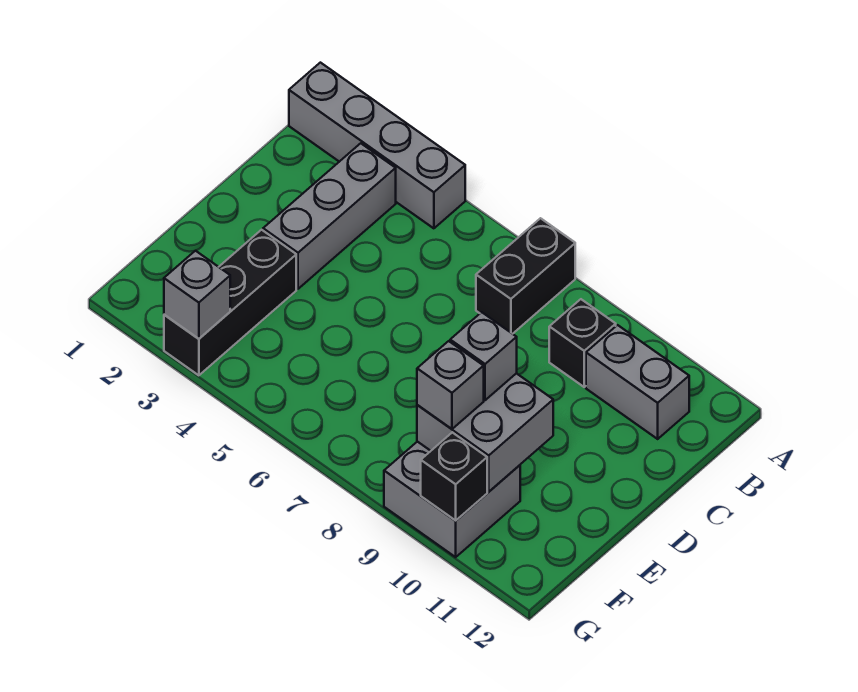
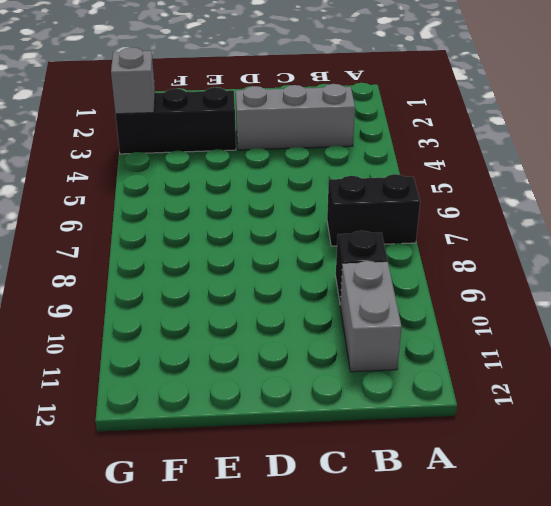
none -> grey 1x4 brick [289,63,465,228]
none -> grey 2x2 brick [384,442,520,557]
none -> grey 2x2 brick [417,373,553,492]

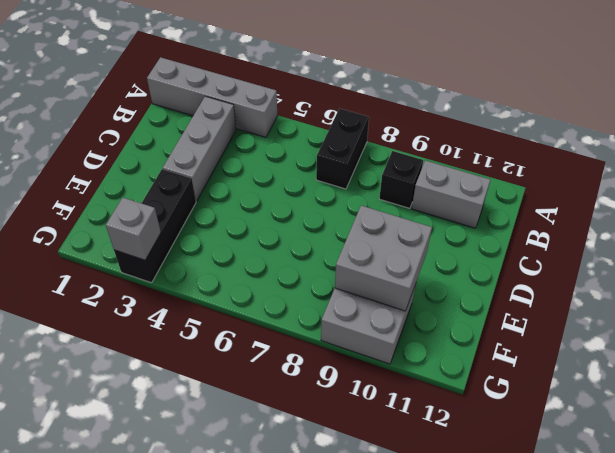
none -> black 1x1 brick [421,432,487,521]
none -> grey 1x1 brick [450,312,517,400]
none -> grey 1x1 brick [417,341,484,429]

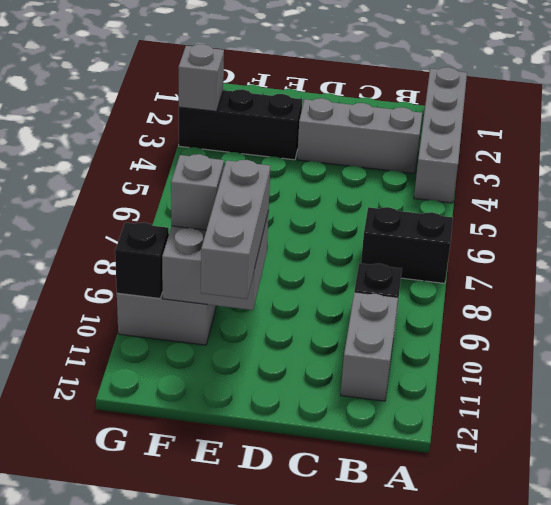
grey 1x3 brick [201,160,270,299] -> grey 1x1 brick [450,312,517,400]

